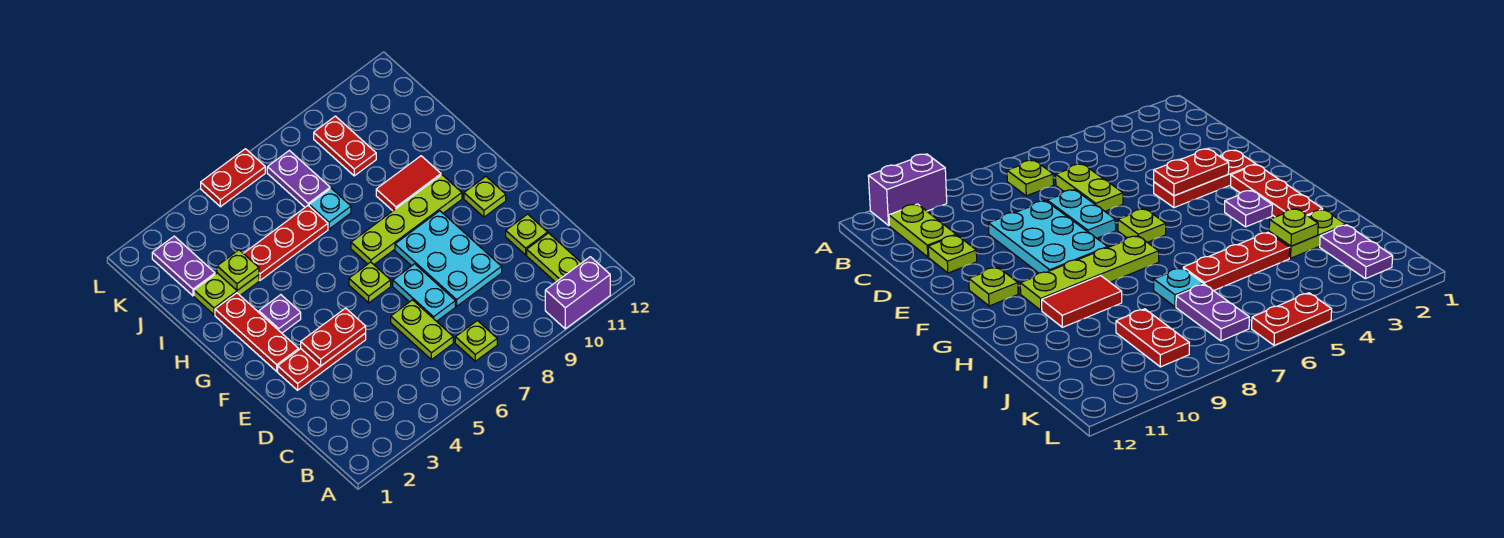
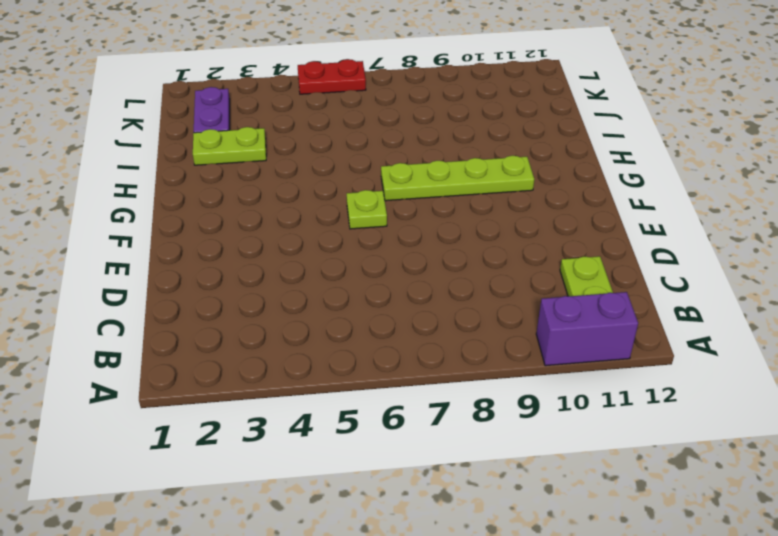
none -> lime 1x1 plate [455,321,497,361]
none -> lime 1x2 plate [391,300,453,360]
none -> cyan 1x2 plate [393,264,455,321]

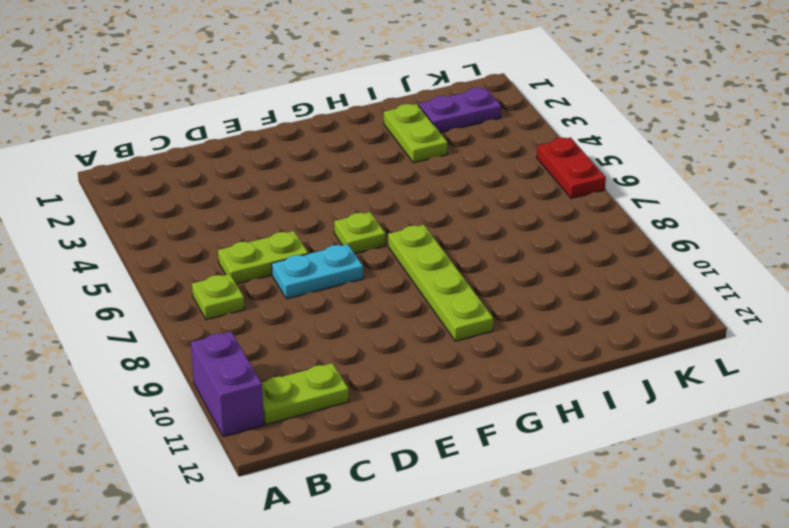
none -> cyan 2x3 plate [395,211,502,306]
none -> lime 1x1 plate [506,214,548,255]
none -> red 1x3 plate [278,333,366,390]

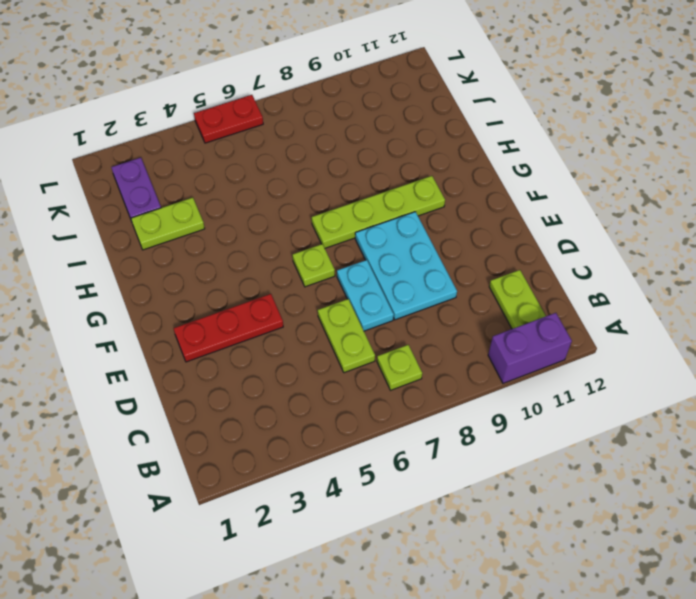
none -> lime 1x1 plate [506,214,548,255]
none -> red 1x3 plate [215,293,299,371]
none -> lime 1x1 plate [464,177,506,217]

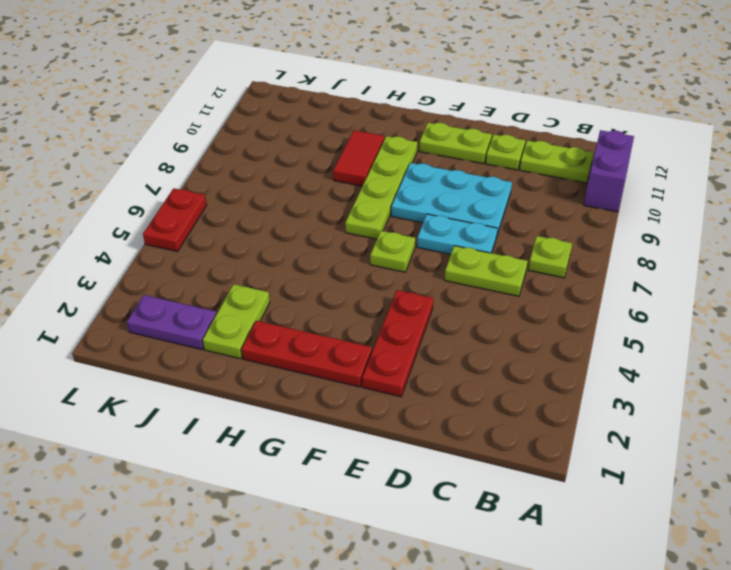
lime 1x2 plate [419,123,492,164] -> lime 1x1 plate [464,177,506,217]
none -> purple 1x1 plate [259,295,301,333]
none -> red 1x3 plate [243,206,328,280]
none -> cyan 1x1 plate [309,188,351,229]

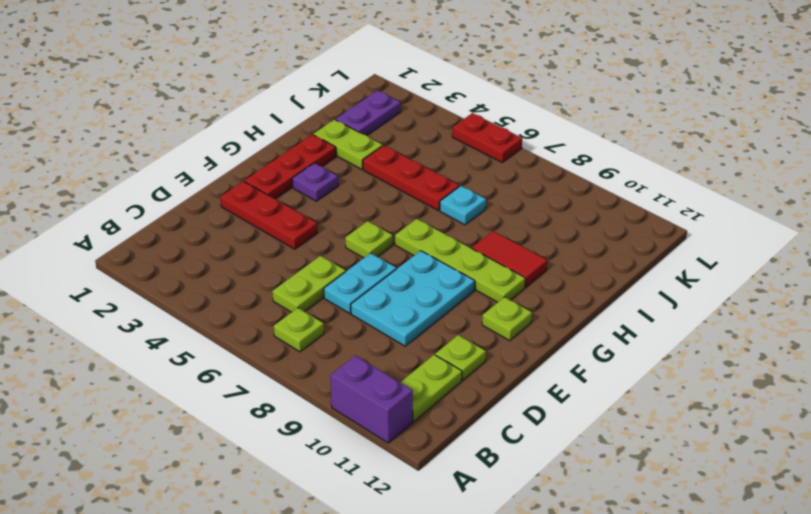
none -> purple 1x2 plate [267,150,330,207]
none -> red 1x2 plate [314,116,376,176]
none -> red 1x2 plate [301,308,366,366]

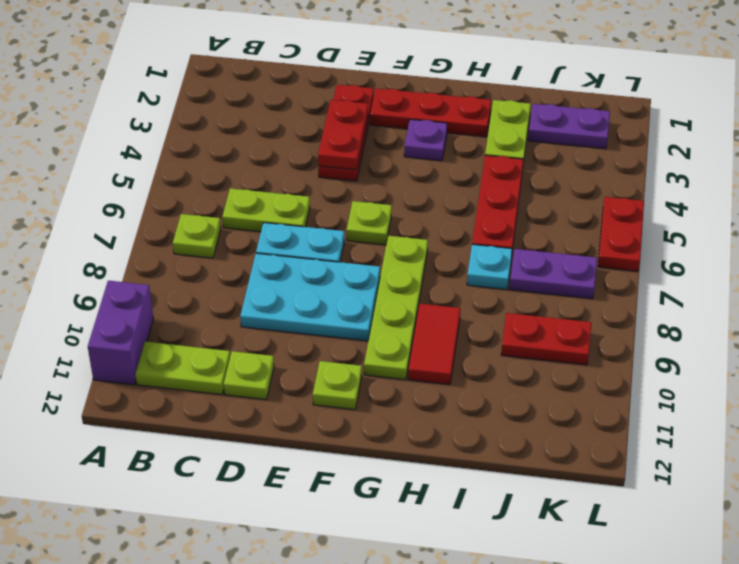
none -> lime 1x1 plate [217,250,259,291]

